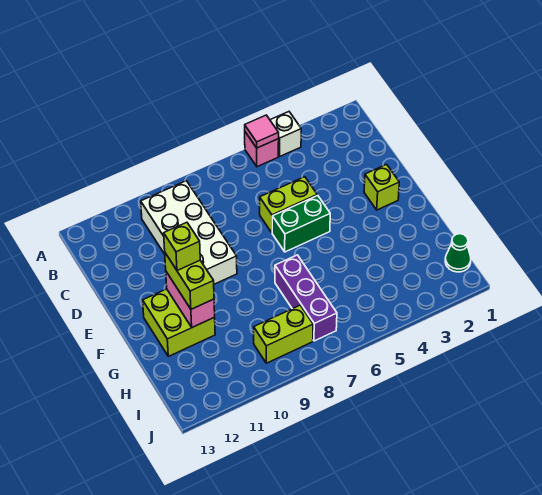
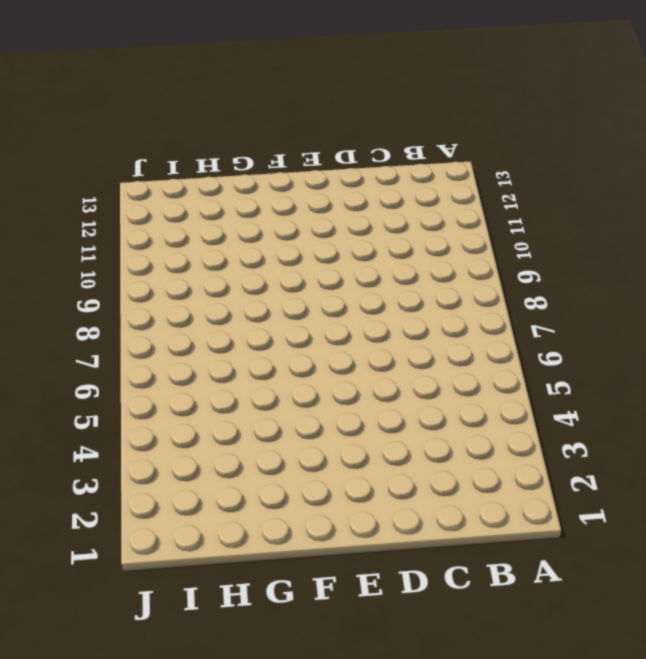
none -> white 1x1 brick [270,112,301,156]
none -> pink 1x1 brick [245,132,279,167]
none -> white 2x4 brick [141,181,237,284]

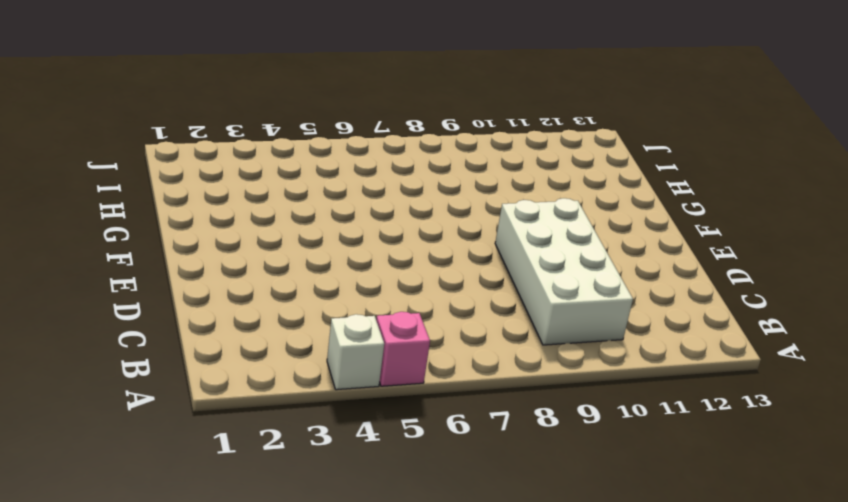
none -> lime 1x2 brick [260,177,317,233]
none -> lime 1x1 brick [364,164,399,210]
none -> green 1x2 brick [272,195,330,252]

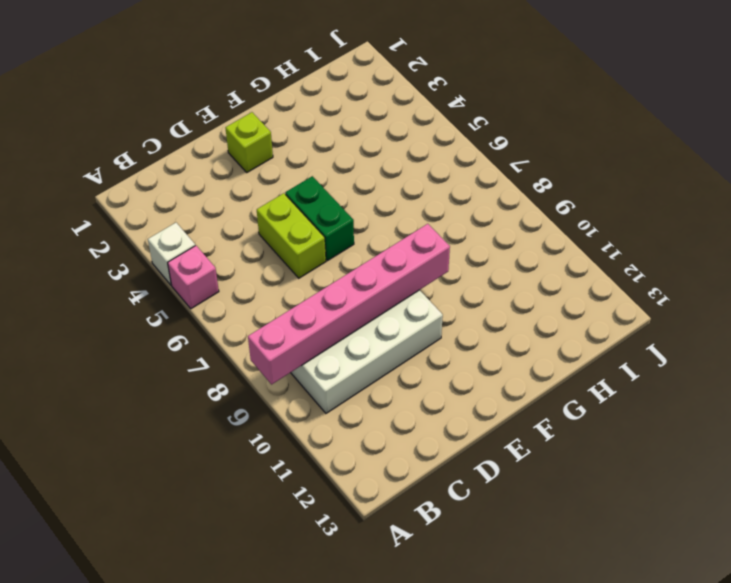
pink 1x6 brick [248,224,450,385] -> none
none -> lime 2x2 brick [143,289,215,356]
none -> purple 1x3 brick [275,255,337,341]
none -> green 1x1 cone [445,234,471,272]

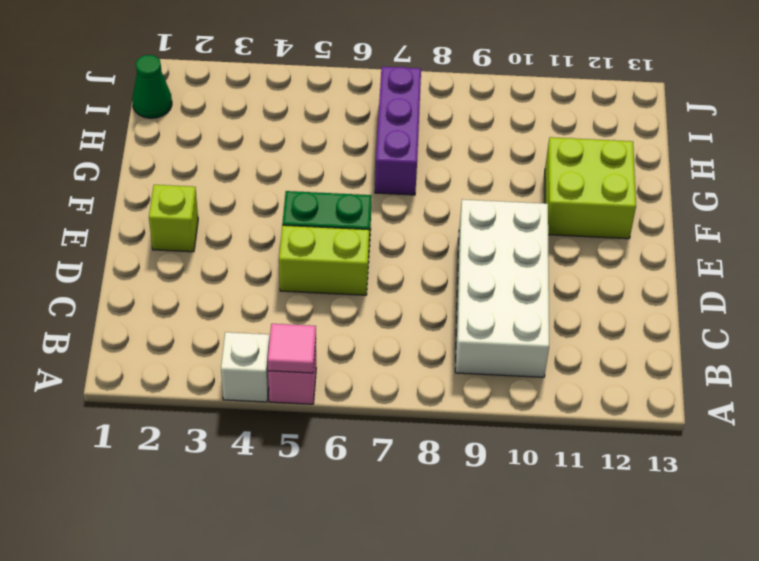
none -> lime 1x2 brick [254,305,313,363]
none -> pink 1x2 brick [166,272,215,327]
none -> lime 1x2 brick [165,253,214,309]

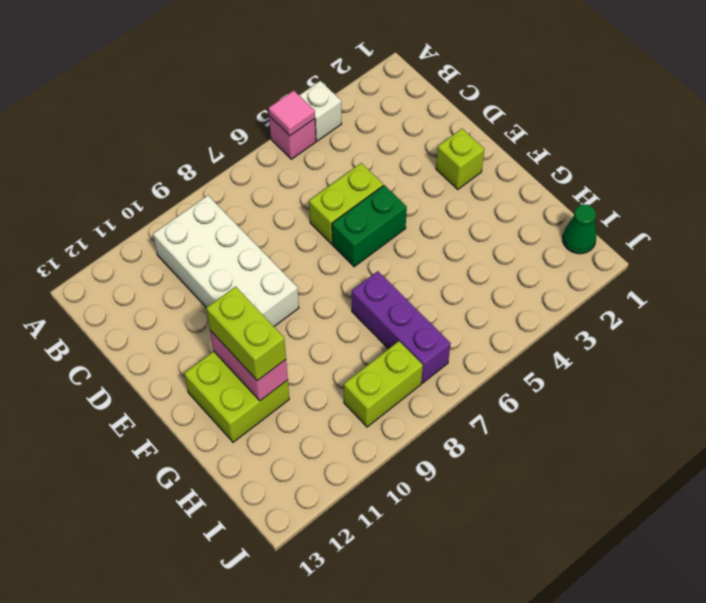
none -> lime 1x1 brick [164,222,200,271]

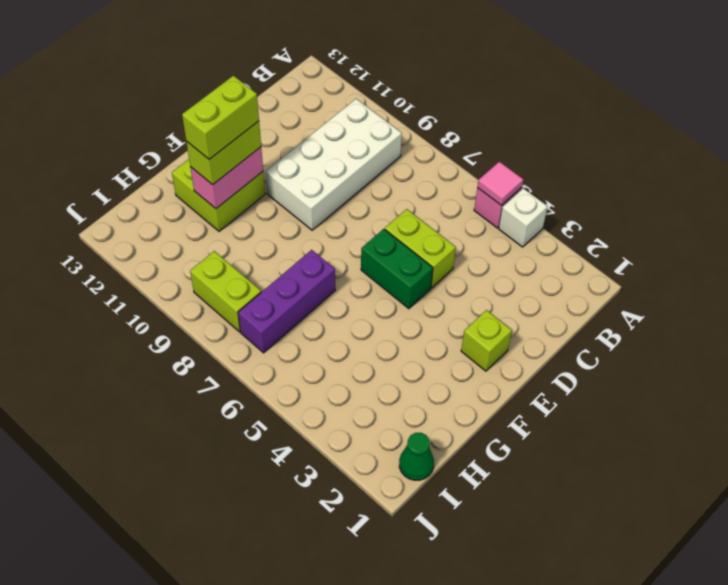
lime 1x2 brick [182,76,259,159] -> lime 1x1 brick [164,222,200,271]

